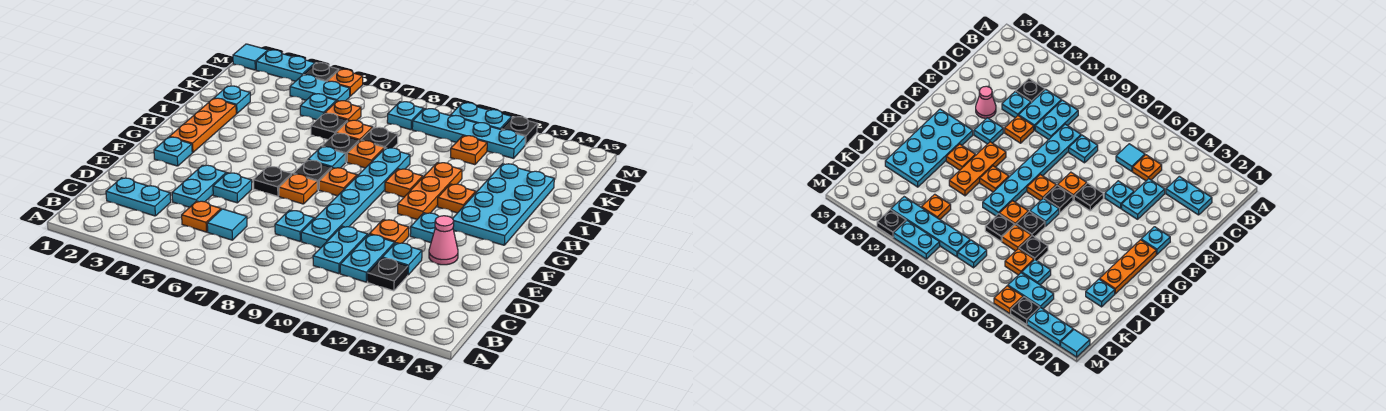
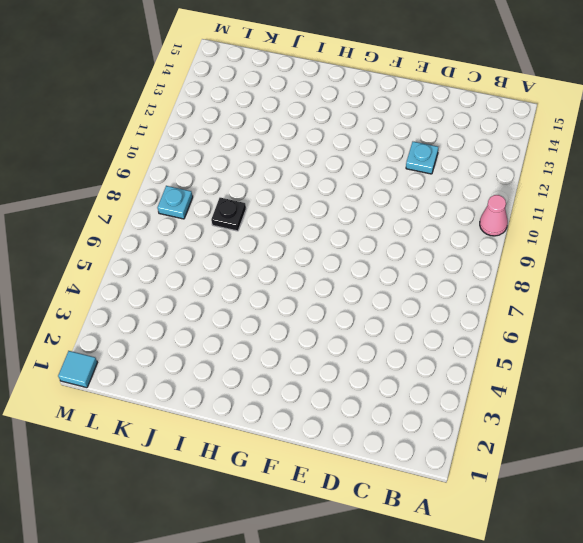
pink 1x1 cone [480,195,508,236] -> pink 1x1 cone moved to [429,216,458,265]
none -> cyan 1x2 plate [106,178,171,216]
none -> orange 1x1 plate [182,201,221,232]
none -> cyan 1x1 tile [207,209,247,240]
none -> cyan 1x2 plate [313,226,368,274]

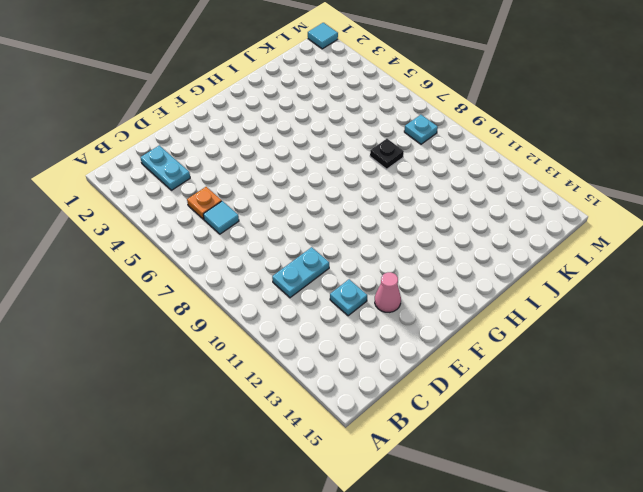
none -> cyan 1x2 plate [340,234,395,282]
none -> black 1x1 plate [368,258,408,291]
none -> cyan 1x2 plate [172,165,226,207]
none -> cyan 1x1 plate [275,210,314,241]

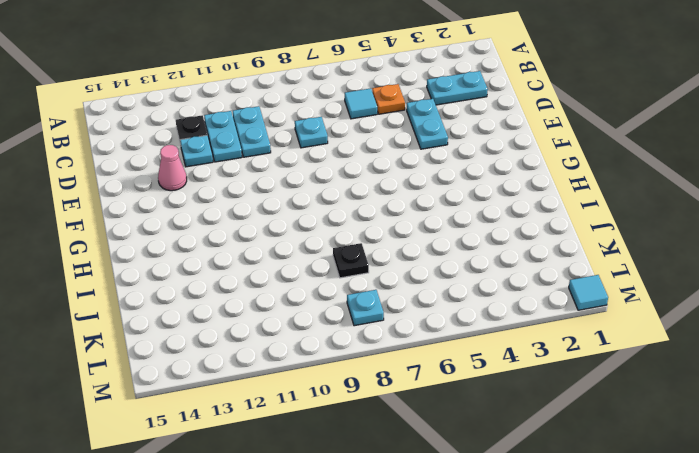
none -> cyan 1x6 plate [301,148,410,248]
none -> cyan 1x1 plate [213,173,252,203]
none -> orange 1x1 plate [370,219,409,243]
none -> cyan 1x1 plate [154,137,192,166]

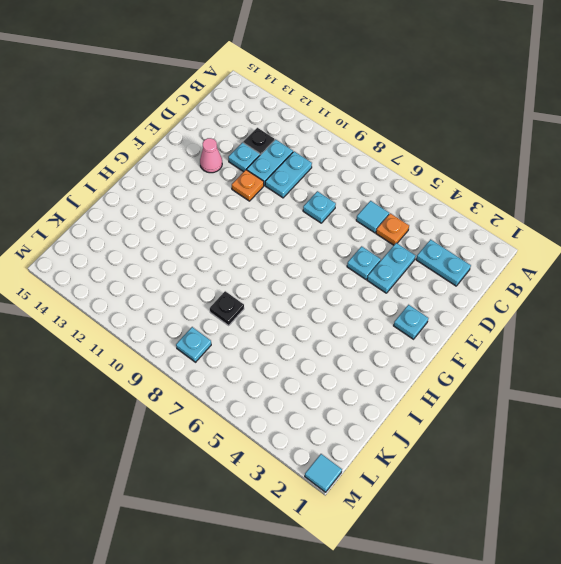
none -> cyan 1x6 plate [301,148,410,248]
none -> black 1x1 plate [253,166,292,196]
none -> orange 1x1 plate [279,174,317,204]
none -> cyan 1x1 plate [410,213,438,242]

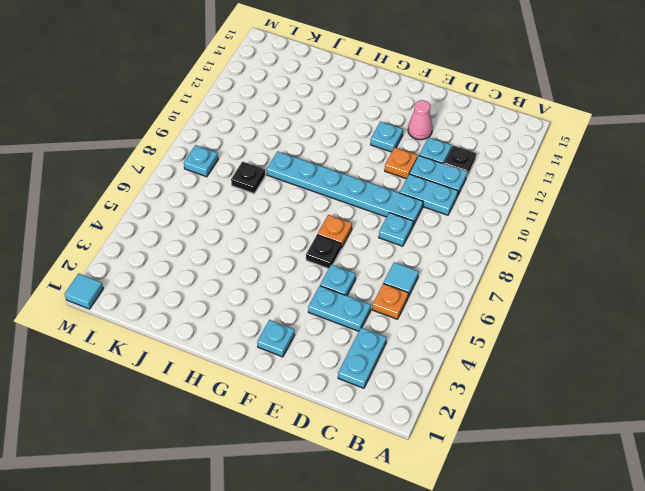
none -> orange 1x3 plate [170,98,236,153]
none -> black 1x1 plate [294,160,332,190]
none -> orange 1x1 plate [319,168,357,196]
none -> orange 1x3 plate [398,163,462,219]

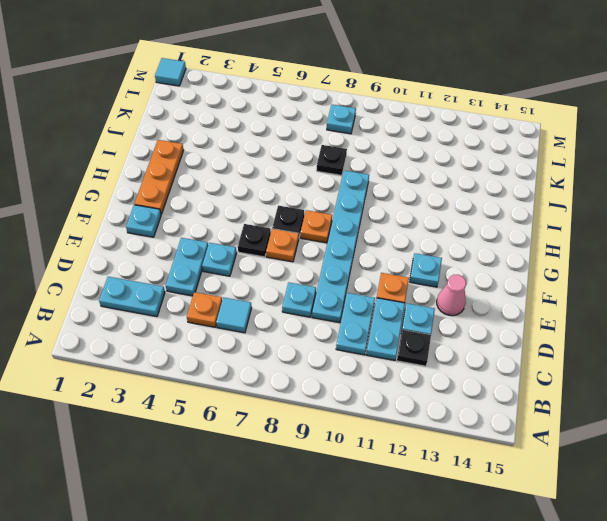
none -> orange 1x3 plate [398,163,462,219]
none -> cyan 2x4 plate [453,164,554,245]
none -> cyan 1x1 plate [308,147,345,168]
none -> orange 1x1 plate [385,169,423,197]

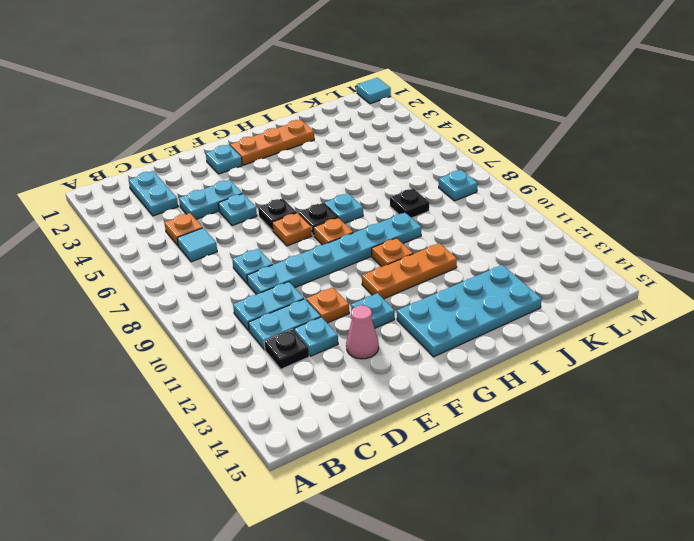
none -> orange 1x1 plate [438,184,476,213]
none -> black 1x1 plate [322,133,359,162]
none -> orange 1x1 plate [347,141,384,168]
none -> cyan 1x1 plate [214,86,250,114]

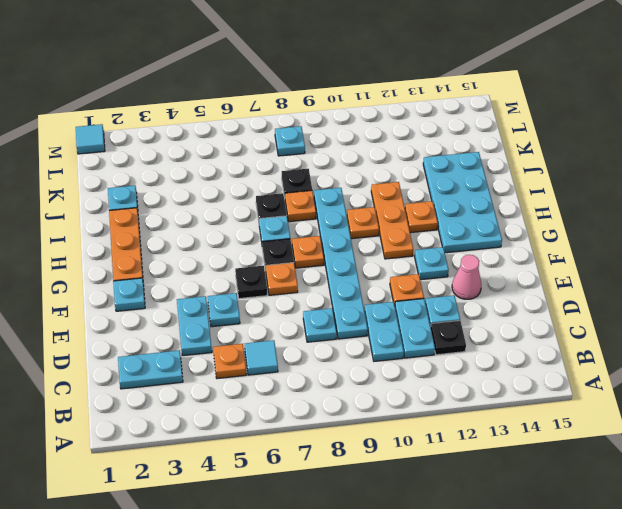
none -> black 1x1 plate [311,113,348,140]
none -> orange 1x1 plate [336,120,373,141]
none -> cyan 1x1 plate [300,94,336,120]
none -> orange 1x1 plate [325,101,361,121]

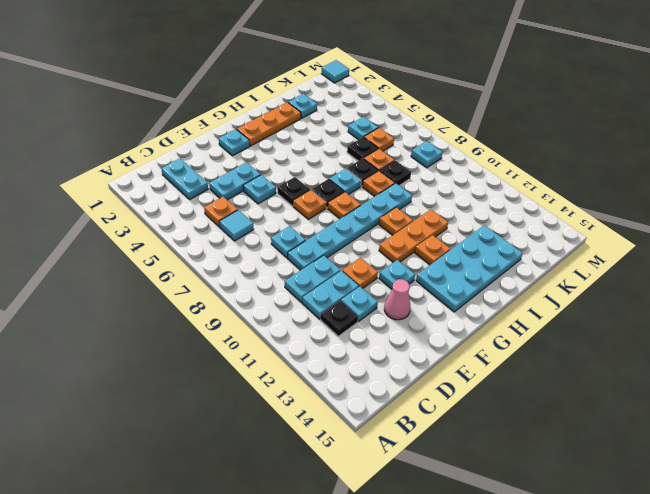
none -> orange 1x1 plate [451,136,487,165]
none -> cyan 1x2 plate [290,75,350,102]
none -> cyan 1x4 plate [412,109,525,158]
none -> cyan 1x2 plate [256,50,315,81]

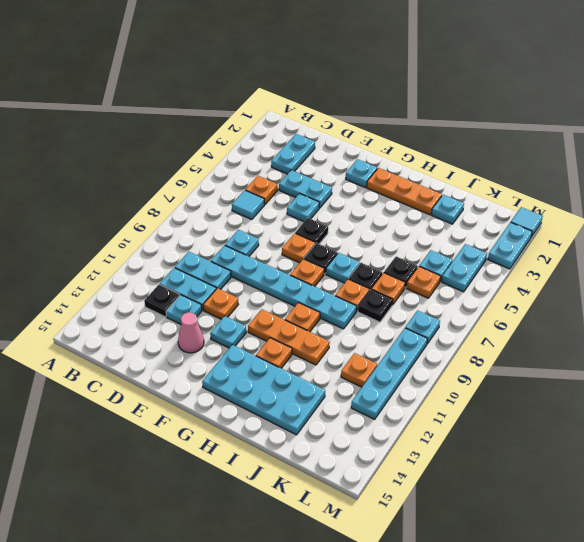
none -> black 1x1 plate [304,63,339,82]
none -> orange 1x1 plate [327,69,363,96]
none -> cyan 1x2 plate [450,103,512,129]
none -> black 1x1 plate [501,117,537,145]

